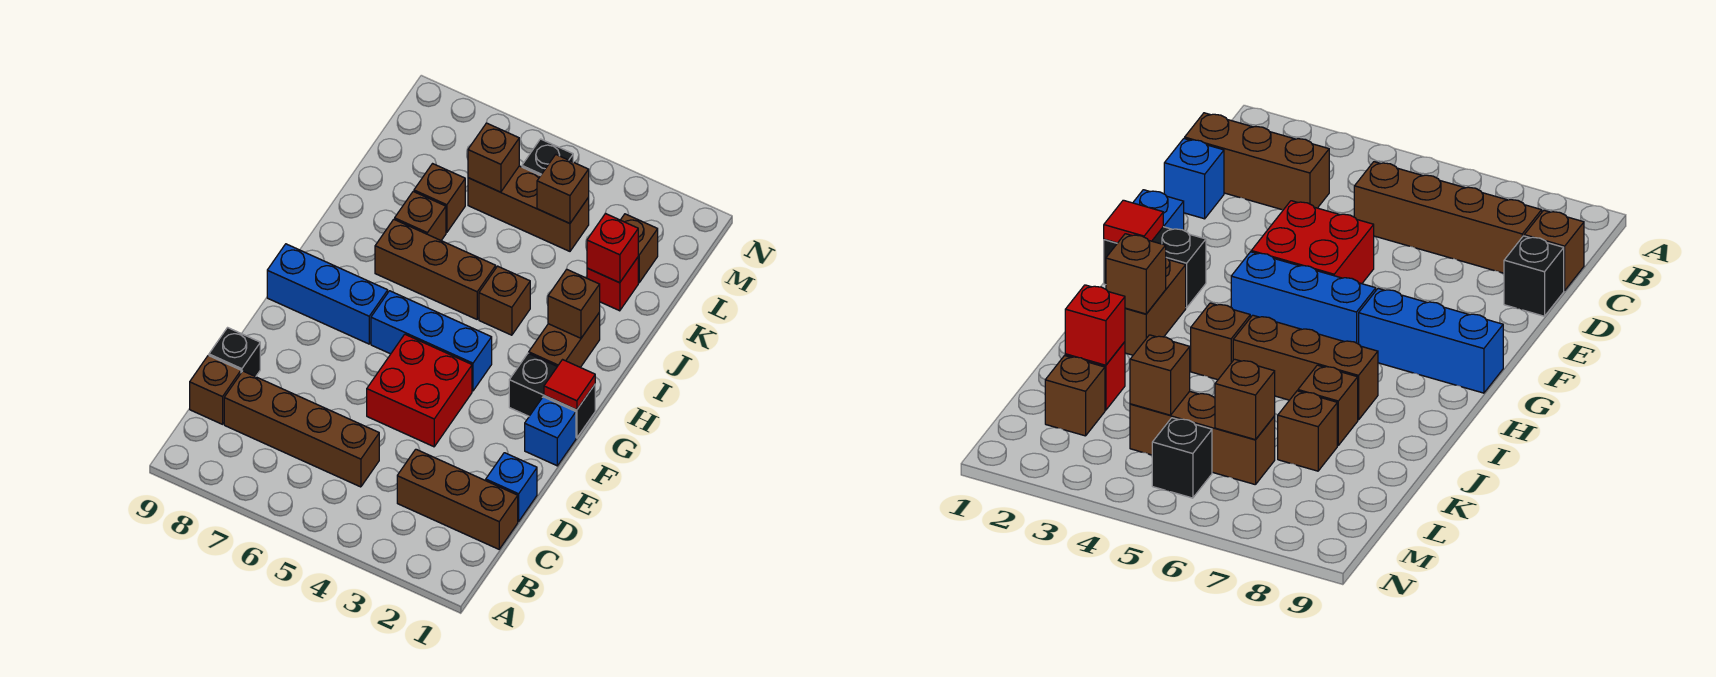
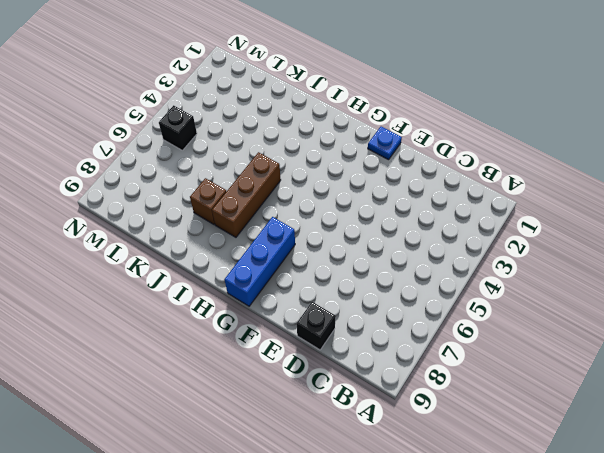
blue 1x1 plate [368,127,402,160] -> blue 1x1 brick [525,397,576,466]
none -> brown 1x3 brick [397,449,518,549]
none -> brown 1x4 brick [224,371,379,487]
none -> brown 1x1 brick [190,355,241,424]

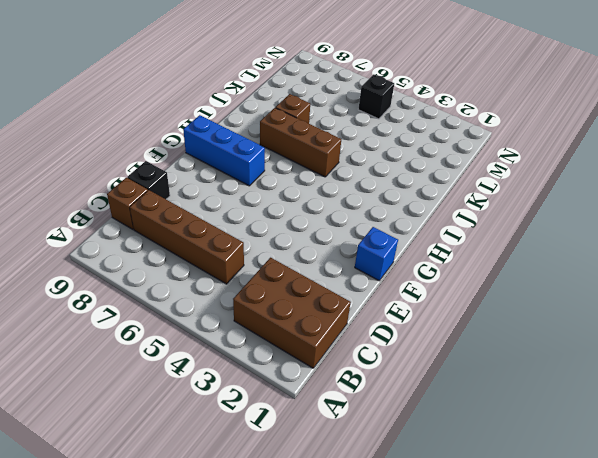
brown 2x3 brick [233,258,351,368] -> brown 1x3 brick [397,449,518,549]
none -> blue 1x1 brick [486,453,537,522]
none -> red 2x2 brick [367,334,472,447]
none -> black 1x2 brick [509,353,595,438]

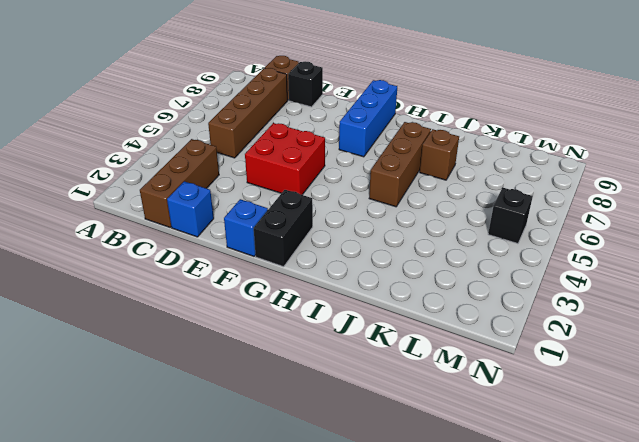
none -> blue 1x3 brick [371,291,492,391]
none -> brown 1x2 brick [529,313,600,367]
none -> brown 1x1 brick [479,266,530,335]

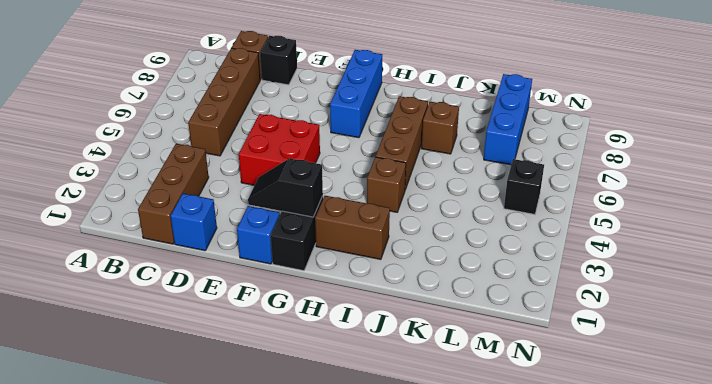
black 1x2 slope [248,159,323,217] -> none
blue 1x3 brick [484,74,532,165] -> blue 1x3 brick moved to [371,291,492,391]
none -> red 1x1 brick [587,257,638,311]
none -> brown 1x1 brick [414,164,465,233]
none -> brown 1x1 brick [621,214,658,283]

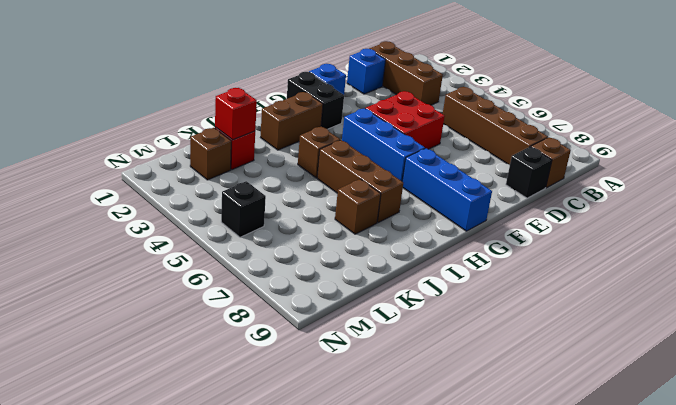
none -> brown 1x1 brick [414,164,465,233]
none -> brown 1x3 brick [468,166,589,251]
none -> red 1x1 tile [544,360,595,410]

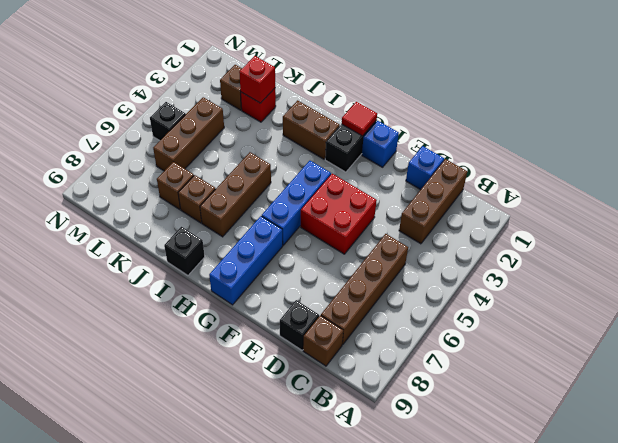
black 1x1 brick [164,227,205,275] -> none
none -> brown 1x1 brick [479,266,530,335]
none -> brown 1x1 brick [548,269,600,338]
none -> brown 1x1 brick [537,155,589,223]

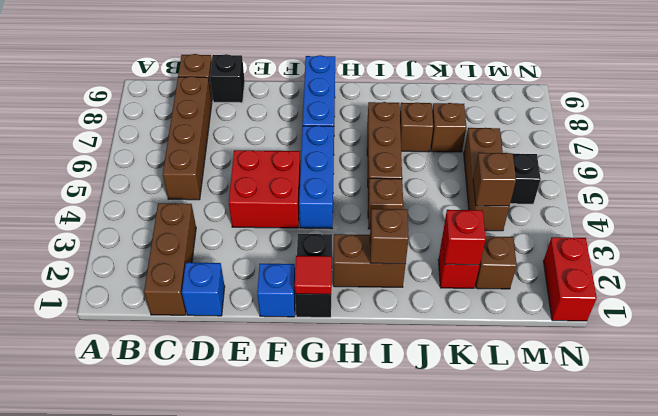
red 1x2 brick [543,237,597,321] -> none
none -> brown 1x1 brick [468,123,519,192]

